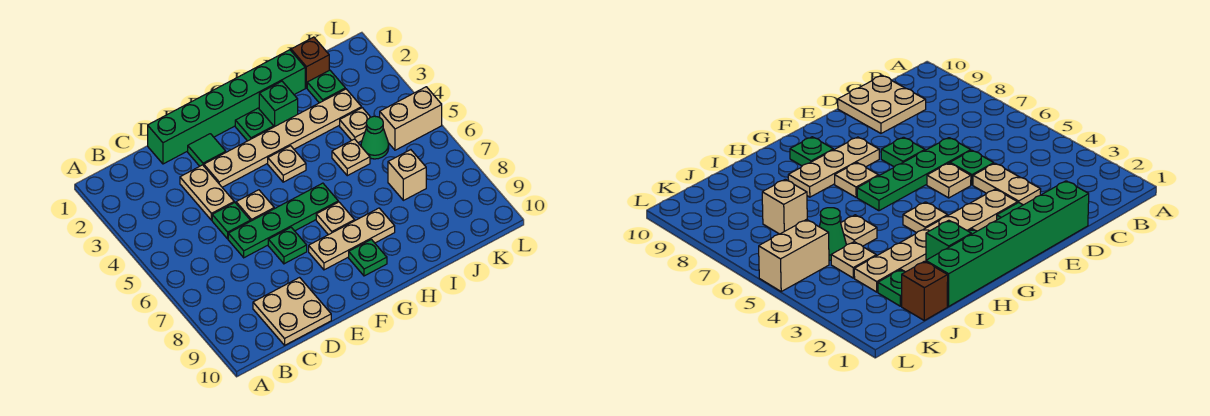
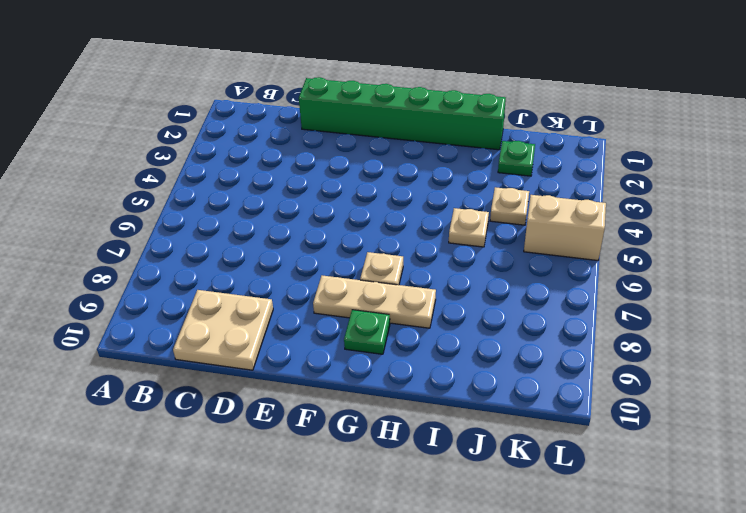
none -> tan 1x2 plate [180,165,234,220]
none -> green 1x1 plate [212,202,250,239]
none -> green 1x4 plate [228,183,338,258]

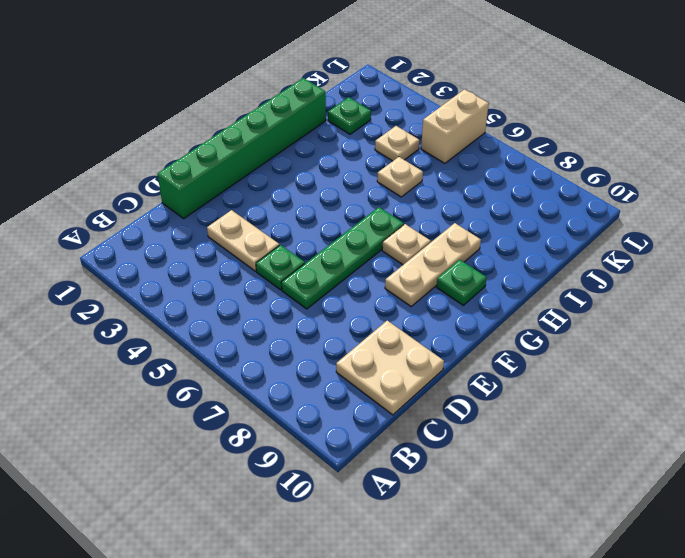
none -> green 1x1 tile [188,134,226,166]
none -> tan 1x6 plate [204,89,362,187]
none -> tan 1x1 plate [236,190,274,221]

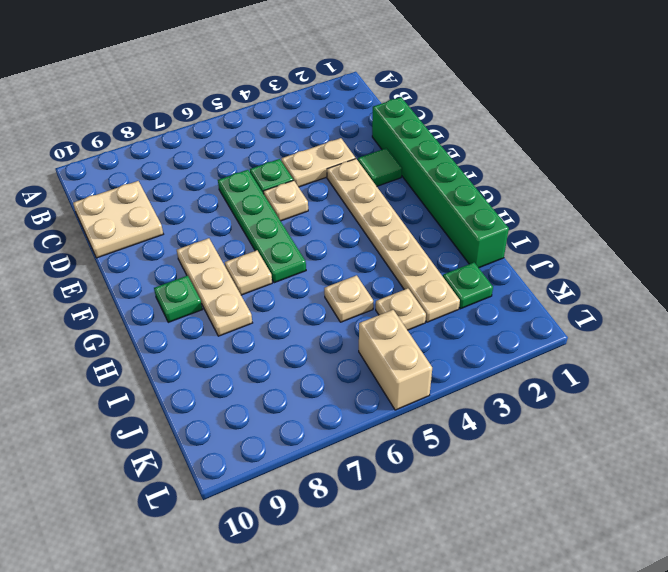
none -> green 1x1 plate [268,227,307,264]
none -> green 1x1 plate [235,108,274,141]
none -> tan 1x1 plate [268,146,306,182]

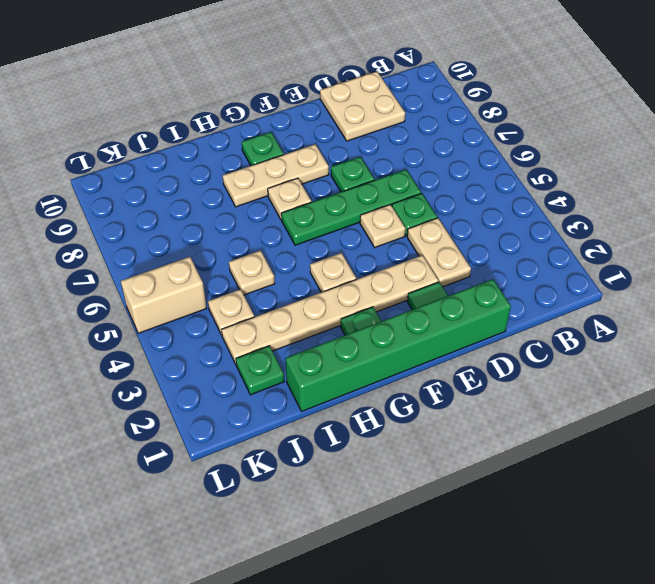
none -> green 1x1 brick [259,81,298,127]
none -> brown 1x1 brick [291,37,329,88]
none -> green 1x1 cone [361,116,389,159]

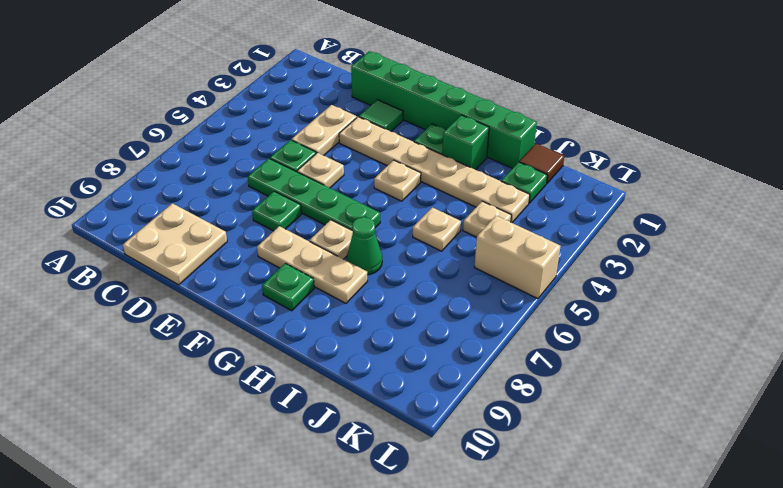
green 1x1 cone [347,217,382,275] -> green 1x1 cone moved to [361,116,389,159]
brown 1x1 tile [519,144,564,184] -> brown 1x1 brick [291,37,329,88]
none -> tan 1x1 brick [388,150,426,200]

